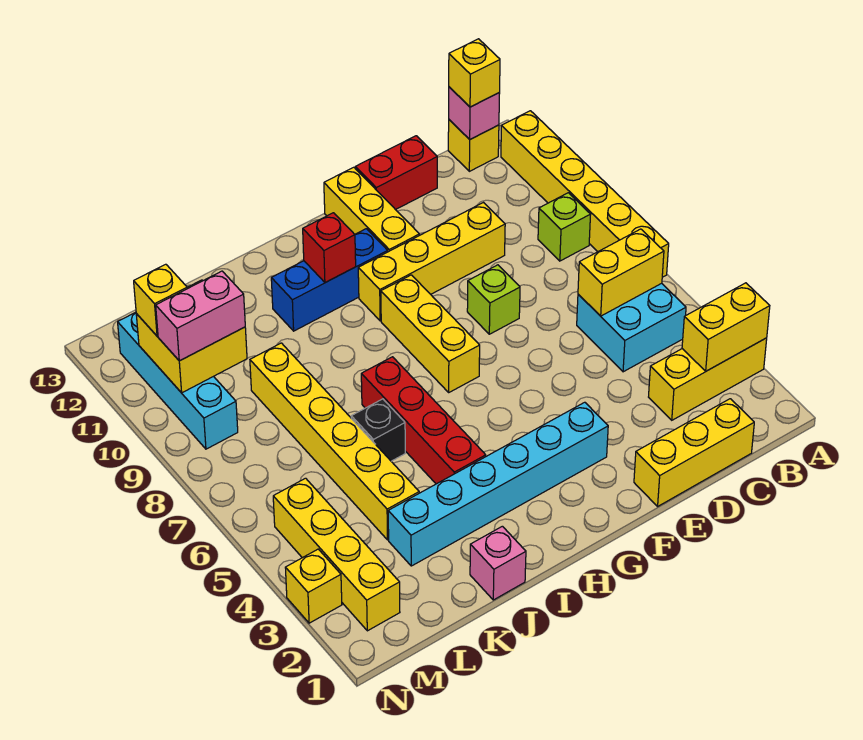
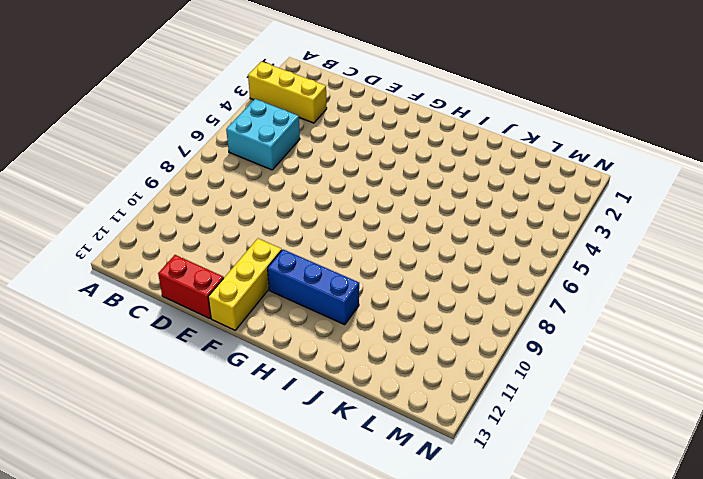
none -> yellow 1x6 brick [501,111,669,277]
none -> lime 1x1 brick [538,193,591,261]
none -> yellow 1x1 brick [448,120,499,171]

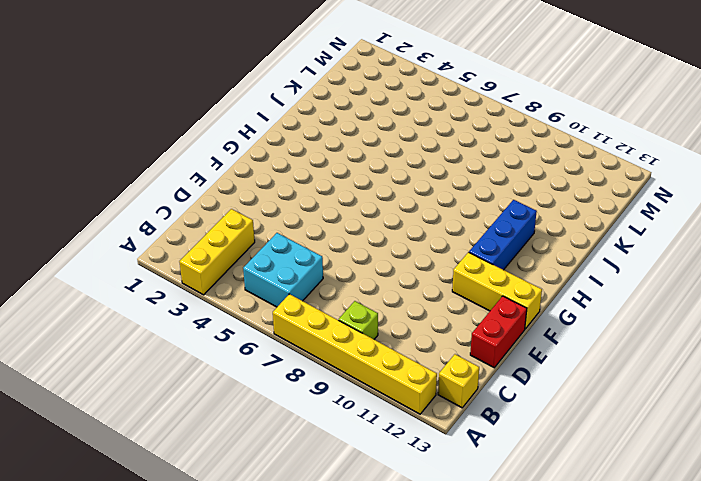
none -> yellow 1x3 brick [634,399,754,506]
none -> yellow 1x4 brick [358,203,505,321]
none -> lime 1x1 brick [467,265,520,334]

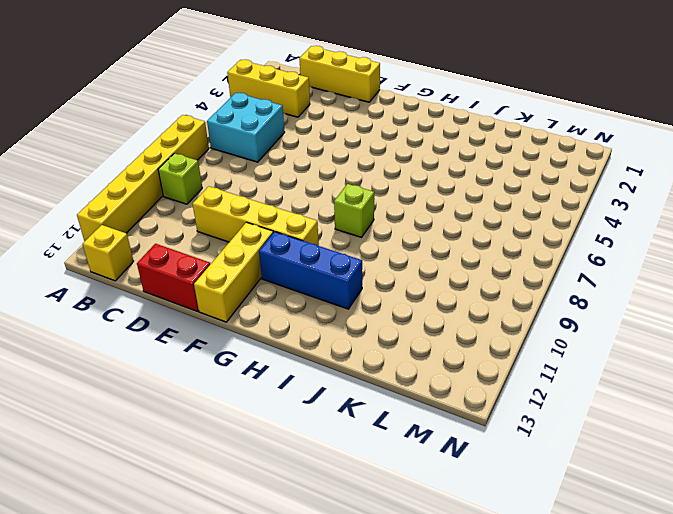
lime 1x1 brick [334,184,374,237] -> lime 1x1 brick moved to [467,265,520,334]
none -> cyan 1x6 brick [388,402,608,566]
none -> yellow 1x3 brick [381,275,480,392]
none -> red 1x4 brick [361,357,486,484]

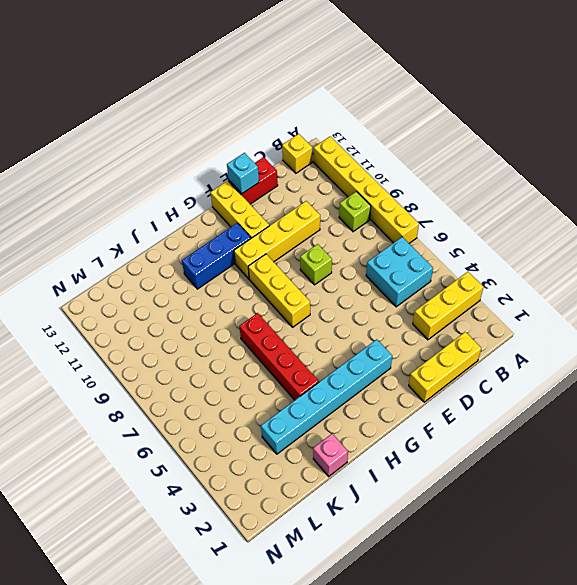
cyan 1x1 brick [227,153,259,194] -> none
none -> black 1x1 brick [351,399,405,461]
none -> yellow 1x6 brick [250,343,419,540]
none -> yellow 1x4 brick [273,478,400,631]

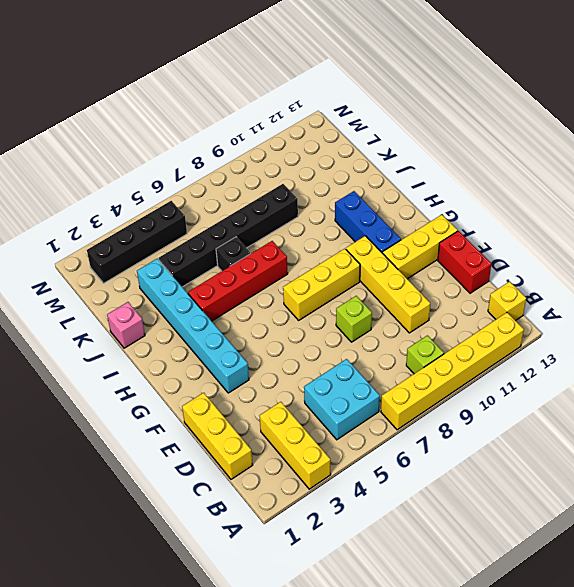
black 1x6 brick [159,184,298,287] -> yellow 1x6 brick [250,343,419,540]
black 1x4 brick [87,201,187,283] -> yellow 1x4 brick [273,478,400,631]
none -> cyan 1x4 brick [118,312,238,449]
none -> yellow 1x1 brick [285,549,342,623]
none -> yellow 1x2 brick [682,283,770,371]

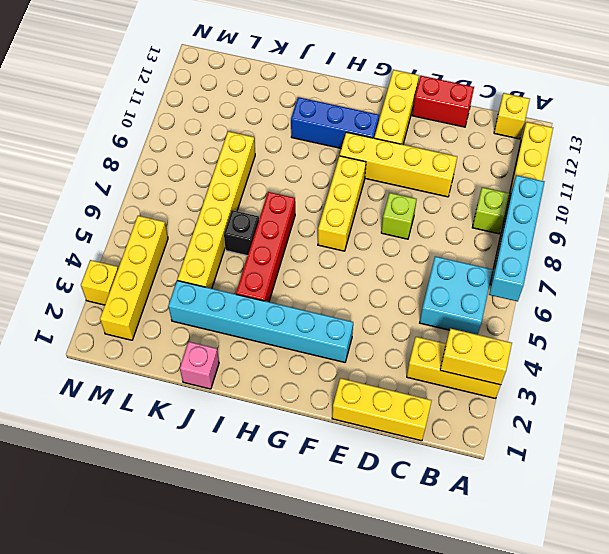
cyan 1x4 brick [489,175,544,301] -> cyan 1x4 brick moved to [118,312,238,449]
none -> yellow 1x2 brick [578,229,664,316]
none -> pink 1x1 brick [449,87,500,139]
none -> red 1x1 brick [303,213,356,283]

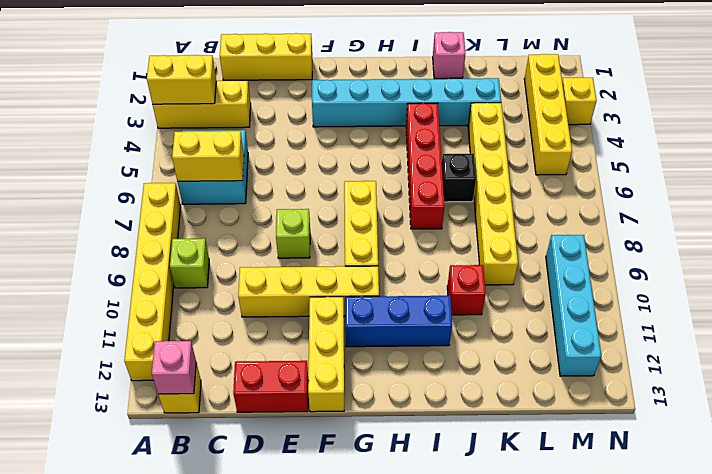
red 1x1 brick [447,265,486,315] -> red 1x1 brick moved to [303,213,356,283]
none -> yellow 2x2 brick [136,280,247,393]
none -> yellow 1x1 brick [449,39,500,107]
none -> pink 1x2 brick [156,271,245,361]

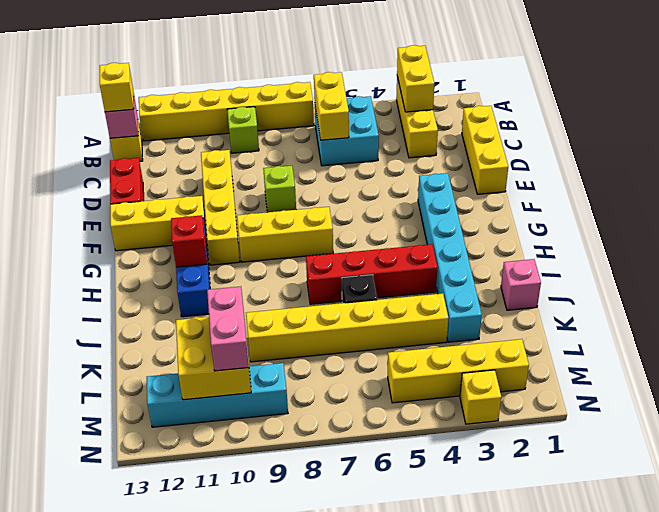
none -> yellow 1x1 brick [134,264,187,336]

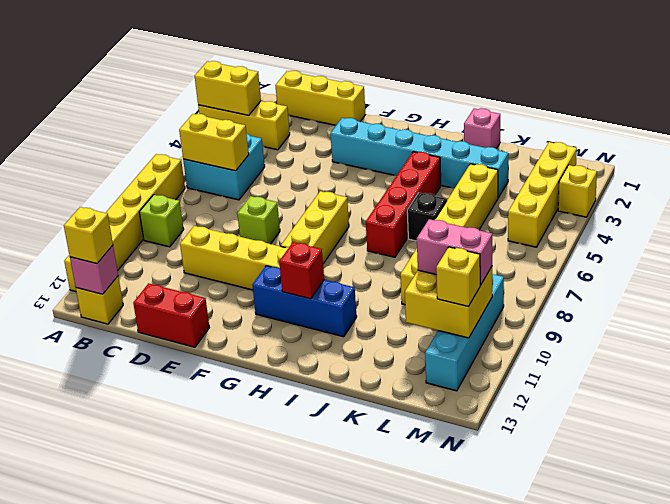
none -> yellow 1x3 brick [324,167,419,252]

